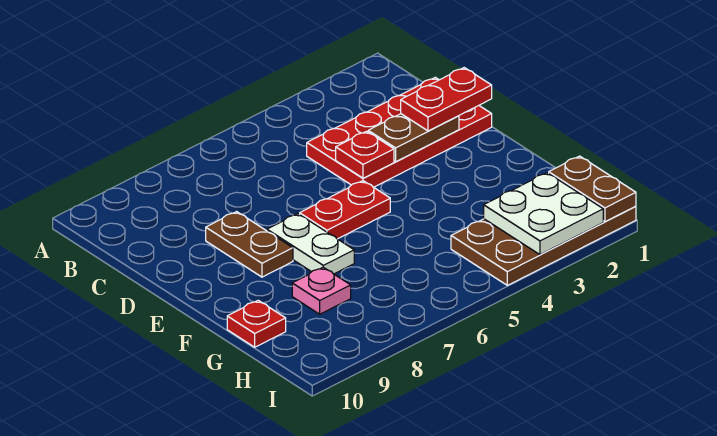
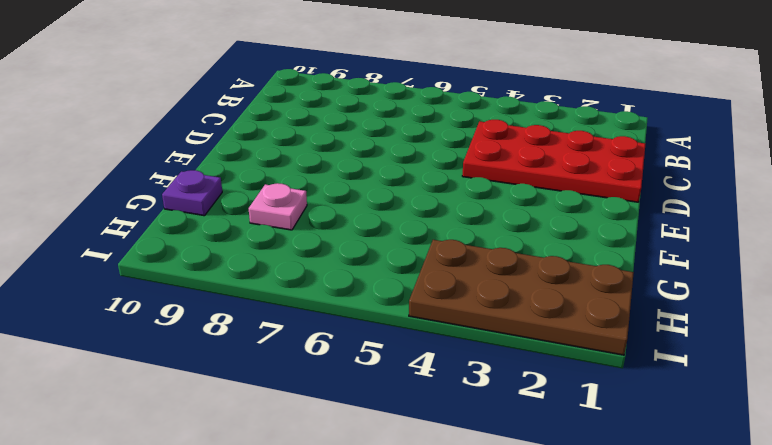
purple 1x1 plate [162,170,222,216] -> red 1x1 plate [227,300,286,347]
none -> brown 1x2 plate [206,212,293,277]
none -> red 1x2 plate [300,181,390,239]
none -> white 1x2 plate [267,214,354,274]

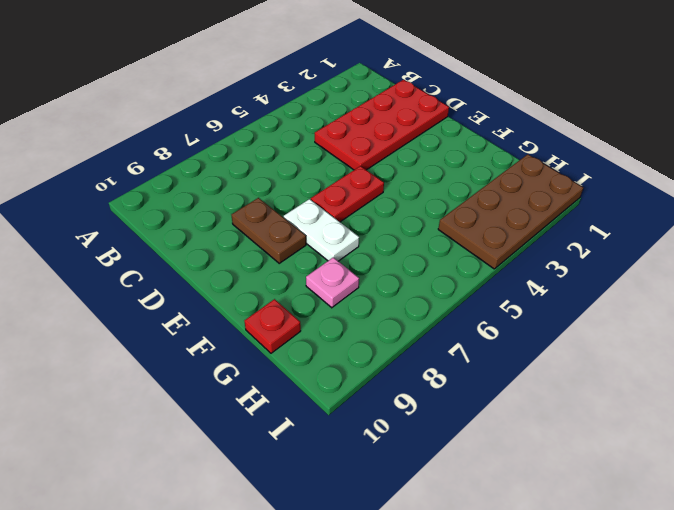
none -> brown 1x2 plate [368,114,459,162]
none -> red 1x1 plate [336,131,394,178]
none -> brown 1x2 plate [549,156,636,222]

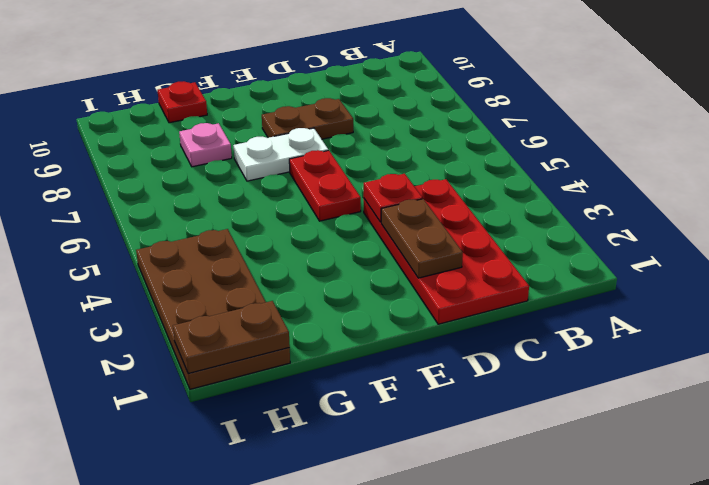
none -> white 2x2 plate [484,173,603,255]
none -> red 1x2 plate [401,68,492,131]

